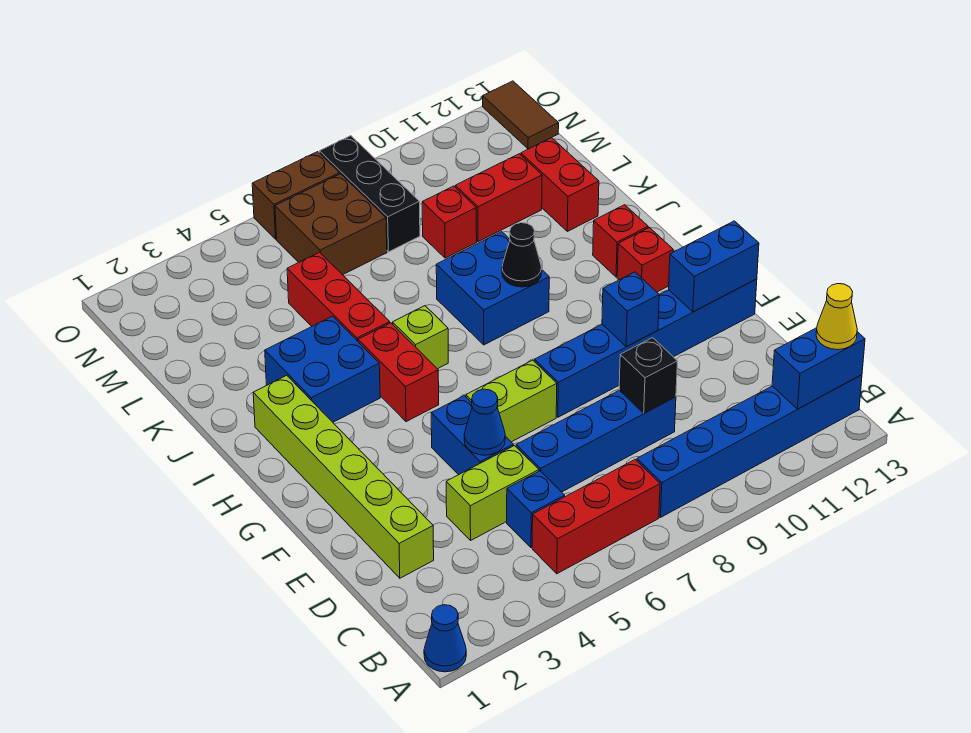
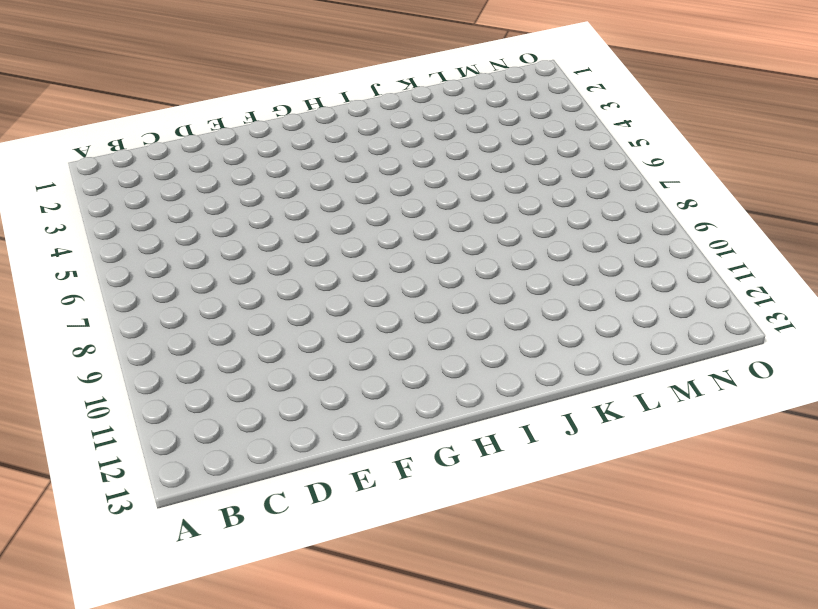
none -> blue 1x1 cone [424,605,466,672]
none -> red 1x3 brick [532,460,660,574]
none -> blue 1x6 brick [637,375,862,517]
none -> blue 1x1 brick [507,471,565,548]

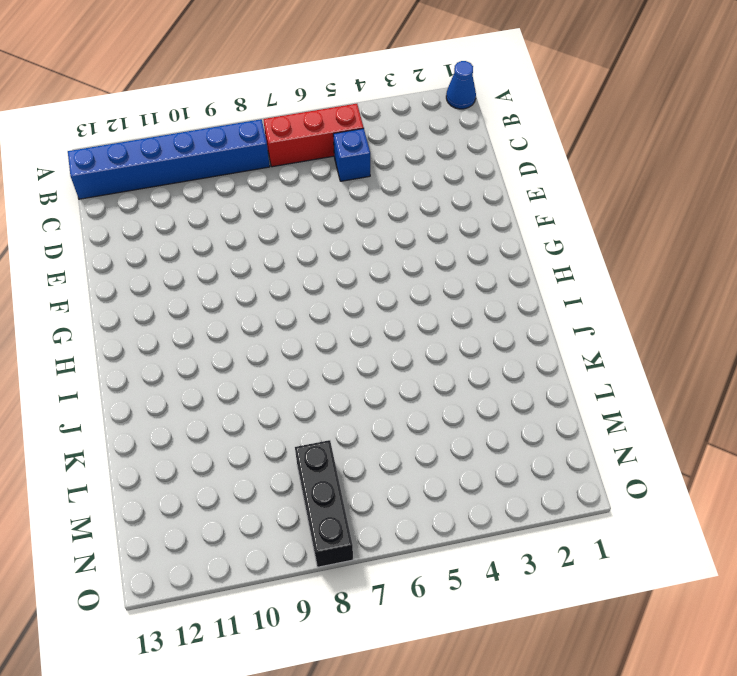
none -> lime 1x6 brick [253,375,434,578]
none -> lime 1x2 brick [446,446,539,540]
none -> blue 1x4 brick [516,390,676,492]
none -> blue 1x2 brick [431,396,513,475]

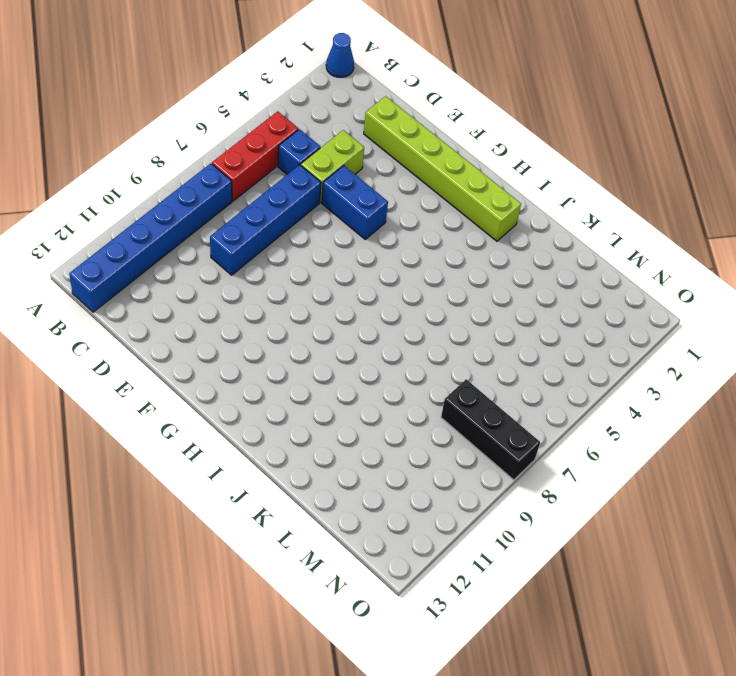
none -> lime 1x2 brick [466,360,557,442]
none -> blue 1x6 brick [534,279,757,417]
none -> red 1x2 brick [358,323,439,422]
none -> red 1x1 brick [617,228,673,292]

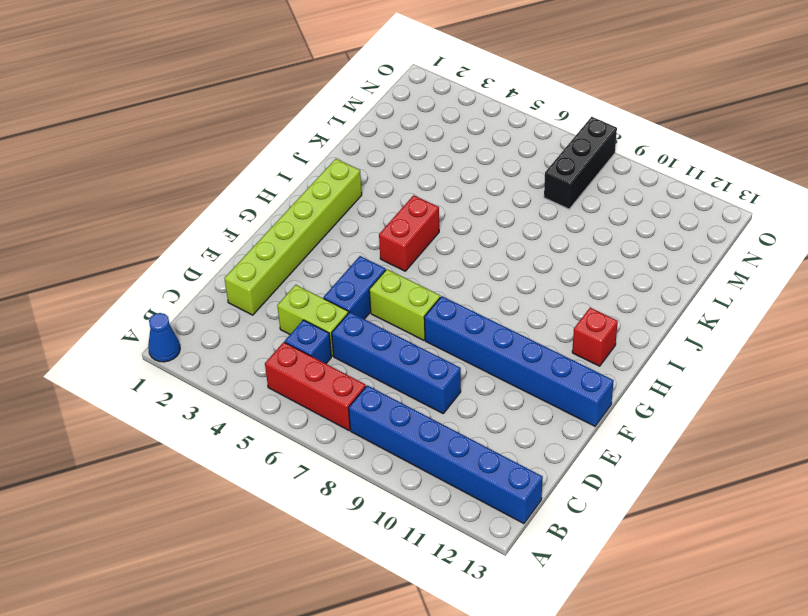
none -> blue 2x2 brick [265,316,380,422]
none -> lime 1x1 brick [393,306,448,369]
none -> blue 2x2 brick [436,232,549,345]
none -> red 1x1 brick [593,205,648,277]

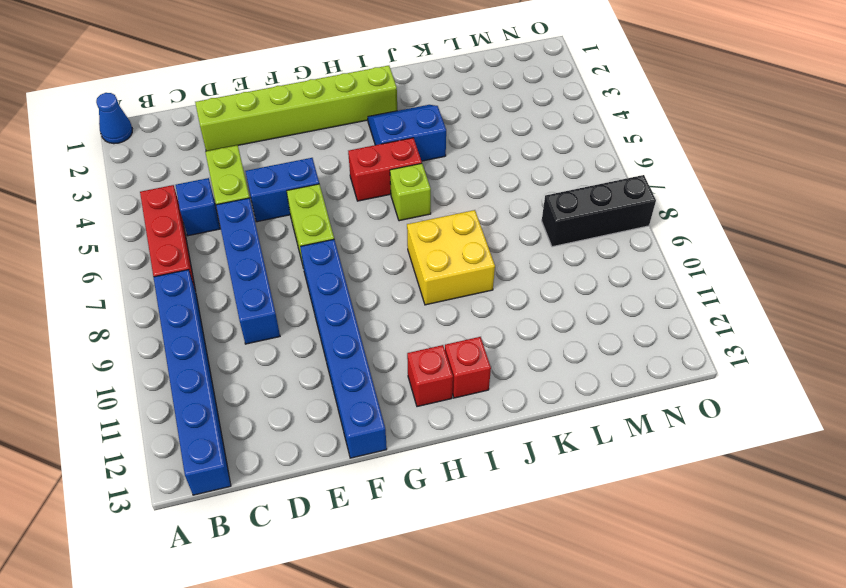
blue 2x2 slope [368,105,446,161] -> blue 2x2 brick [265,316,380,422]
yellow 2x2 brick [407,210,495,305] -> blue 2x2 brick [436,232,549,345]
none -> red 1x3 brick [287,252,390,341]
none -> red 1x2 brick [521,138,599,231]
none -> red 1x1 brick [422,186,477,258]
none -> red 1x2 brick [455,154,542,242]

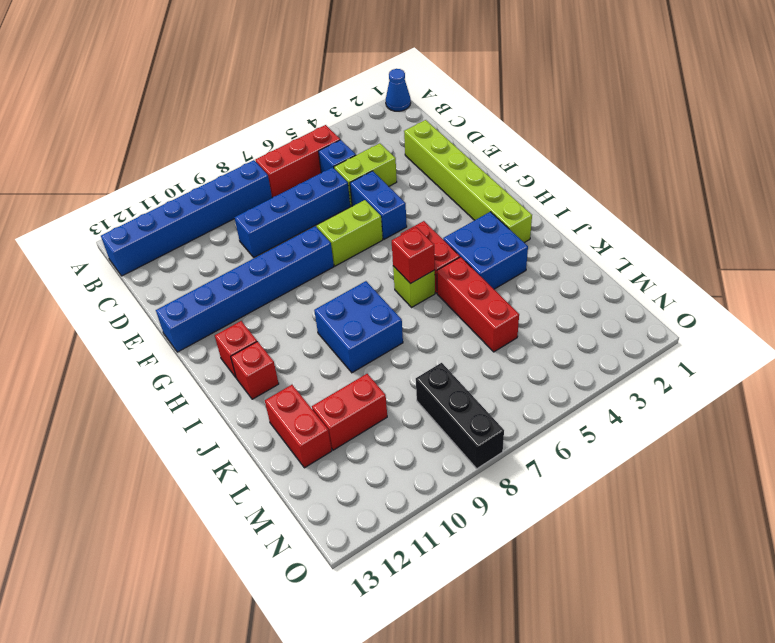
red 1x1 brick [392,227,435,284] -> red 1x1 brick moved to [422,186,477,258]
none -> brown 2x2 brick [275,174,387,275]
none -> brown 1x2 tile [483,81,559,149]
none -> brown 1x2 brick [252,152,340,239]
none -> blue 1x2 brick [772,328,865,409]

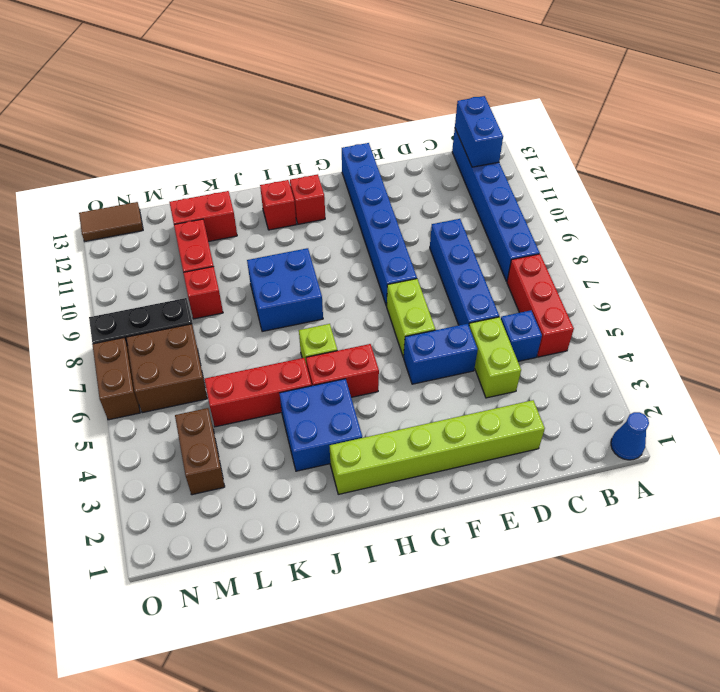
brown 1x2 brick [175,408,225,495] -> none
none -> black 1x1 brick [619,338,678,413]
none -> blue 1x1 cone [464,389,505,455]
none -> blue 1x1 brick [602,272,659,347]
none -> blue 1x2 brick [669,221,759,312]

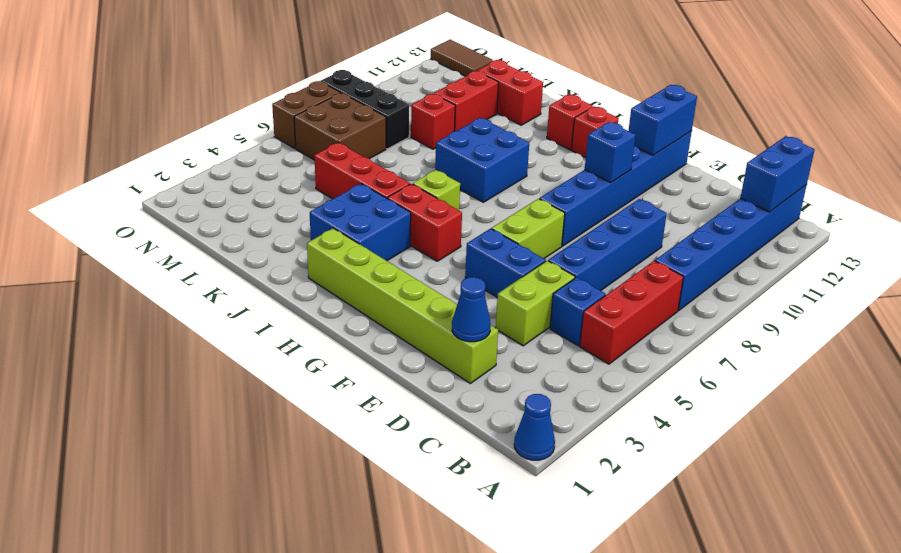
blue 1x1 cone [452,277,491,342] -> blue 1x1 cone moved to [464,389,505,455]
none -> black 1x1 brick [619,338,678,413]
none -> black 1x1 cone [502,223,542,287]
none -> yellow 1x1 cone [816,284,857,350]

